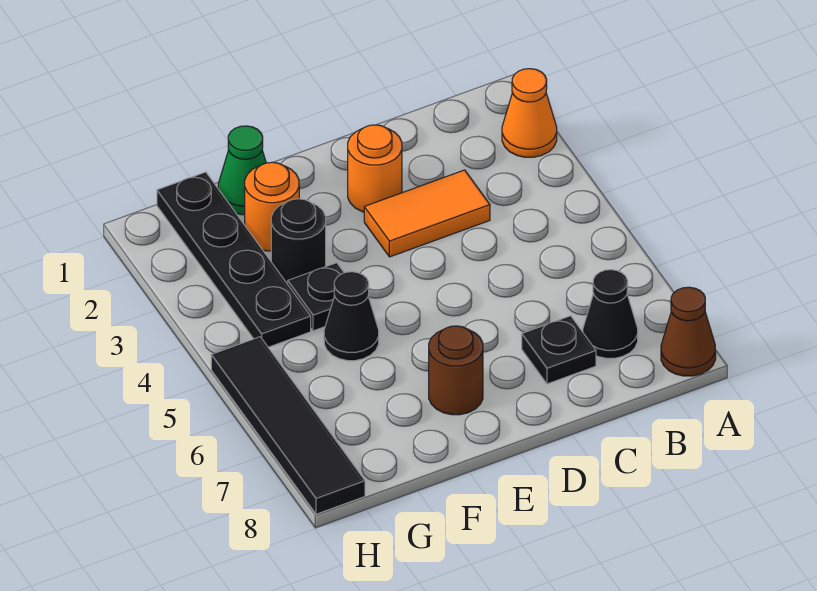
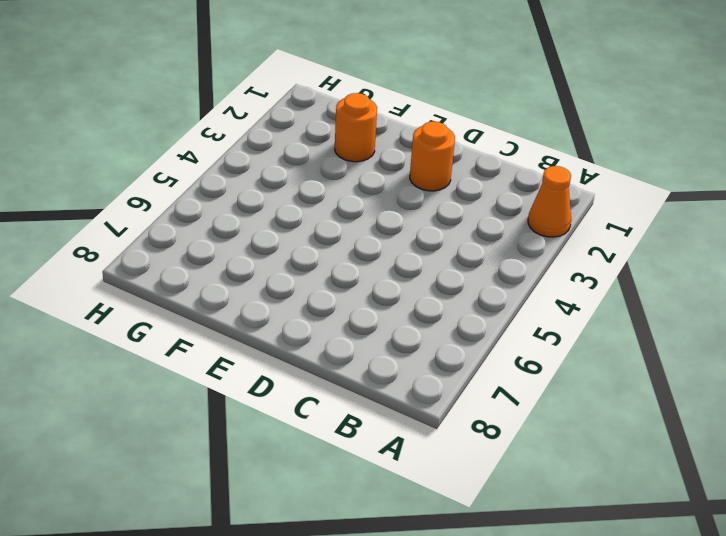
none -> brown 1x1 cone [661,287,716,376]
none -> black 1x1 cone [583,270,638,358]
none -> orange 1x2 tile [364,170,490,257]

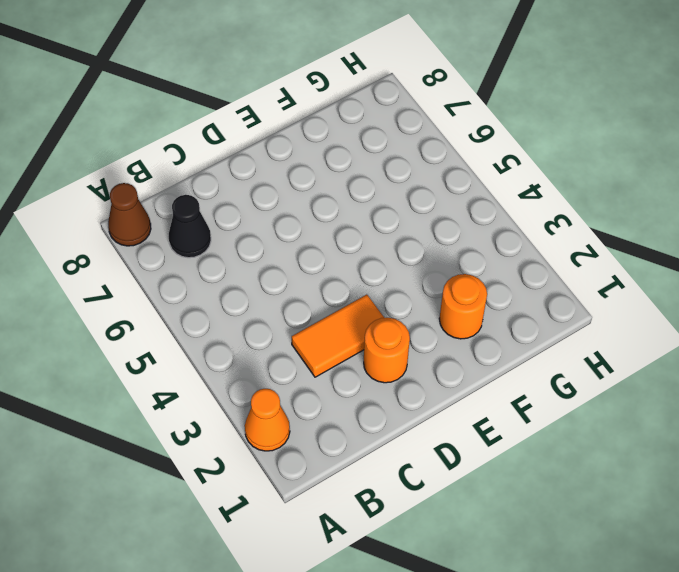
none -> black 1x1 plate [522,316,596,384]
none -> brown 1x1 round brick [429,326,483,415]
none -> green 1x1 cone [218,126,266,215]

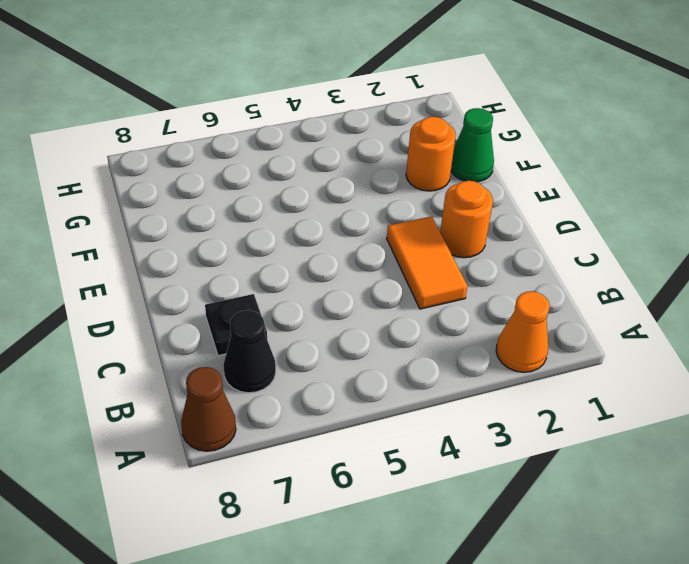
none -> brown 1x1 round brick [429,326,483,415]
none -> black 1x1 round brick [271,199,326,284]
none -> black 1x1 plate [288,263,344,331]

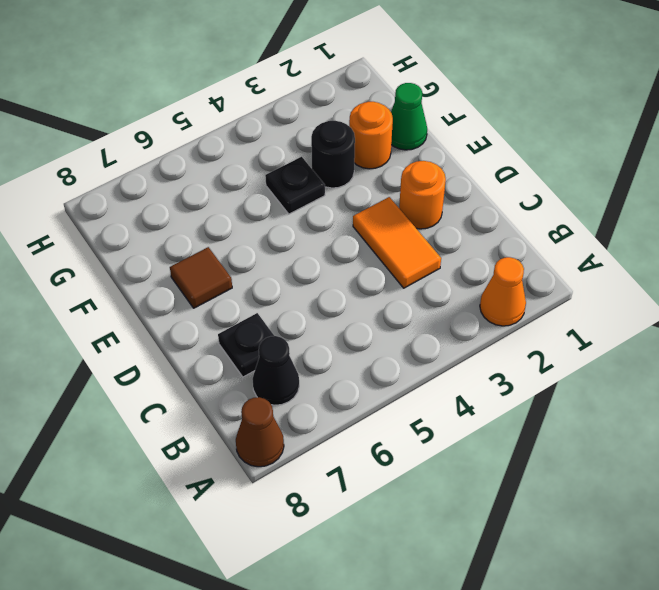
brown 1x1 tile [170,247,232,308] -> brown 1x1 round brick [429,326,483,415]
none -> black 1x1 cone [324,272,379,361]
none -> black 1x4 plate [157,172,311,347]
none -> black 1x4 tile [211,337,365,514]

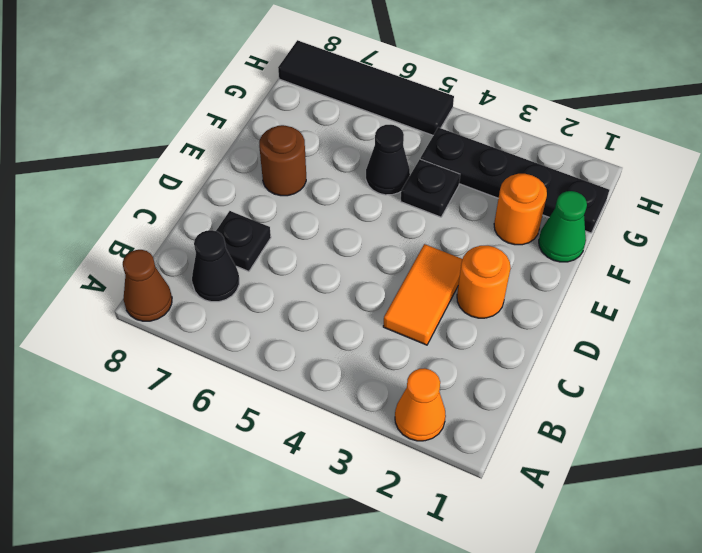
none -> black 1x1 round brick [271,199,326,284]

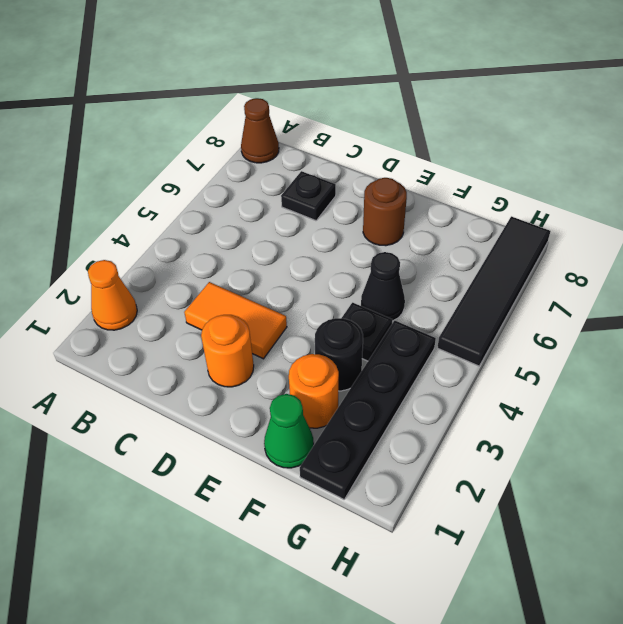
none -> black 1x1 cone [583,270,638,358]

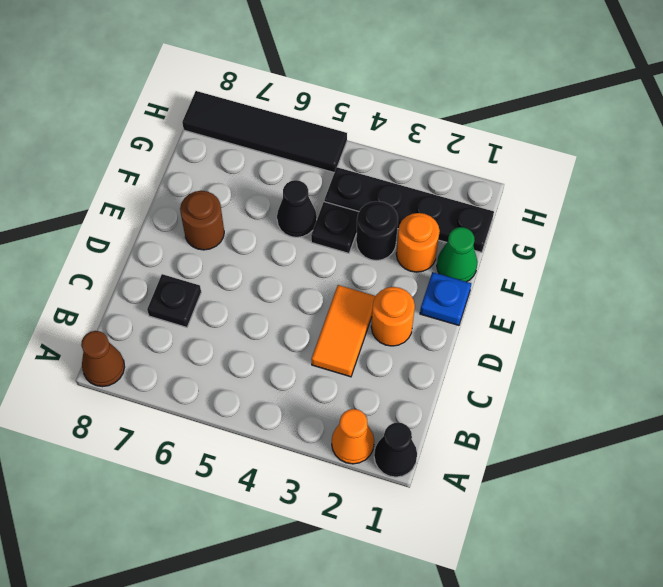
black 1x1 cone [374,422,417,477] -> black 1x1 cone moved to [583,270,638,358]
blue 1x1 plate [420,272,471,325] -> none

